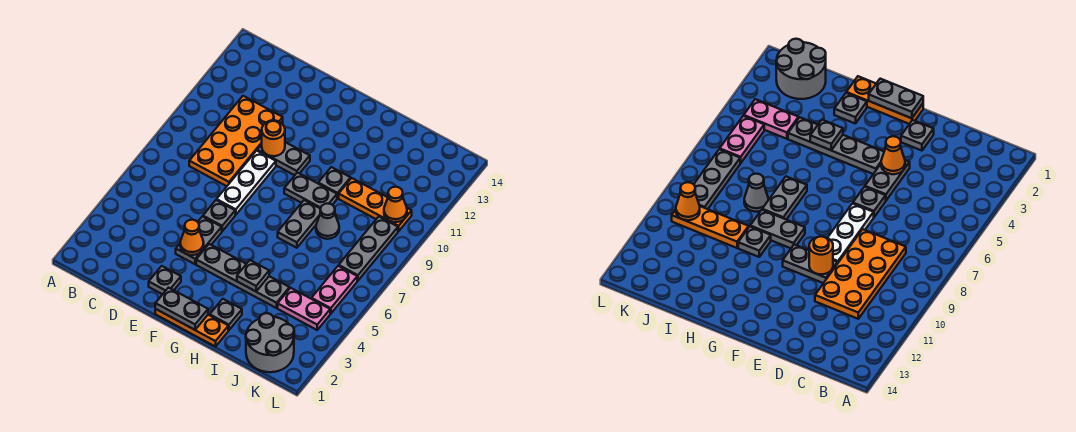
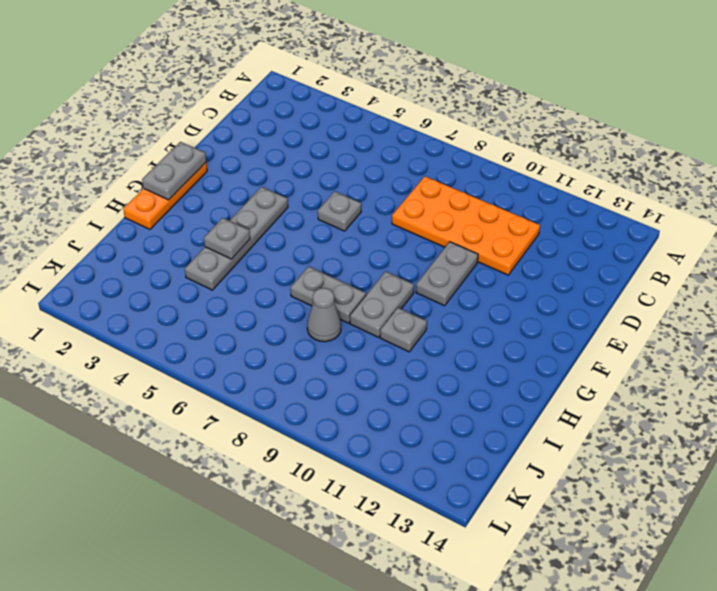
none -> grey 1x1 plate [149,266,181,294]
none -> grey 1x2 plate [176,216,222,264]
none -> white 1x3 plate [217,151,276,215]

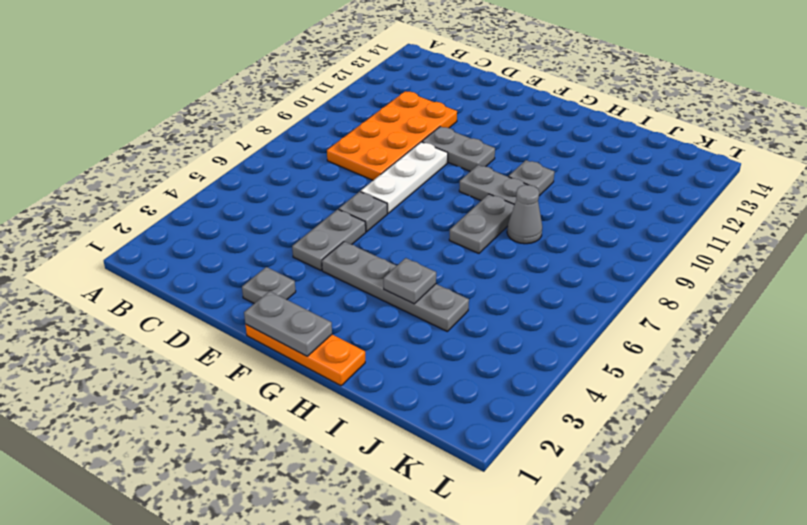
none -> grey 1x1 plate [210,299,242,330]
none -> orange 1x3 plate [339,178,412,231]
none -> grey 2x2 round brick [246,313,294,372]

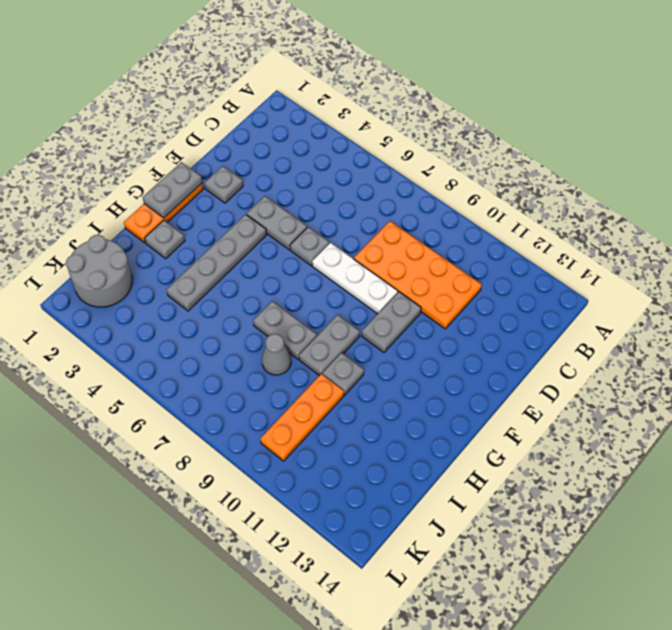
none -> pink 1x2 plate [278,288,330,330]
none -> pink 1x2 plate [312,266,357,314]
none -> grey 1x3 plate [339,217,398,281]

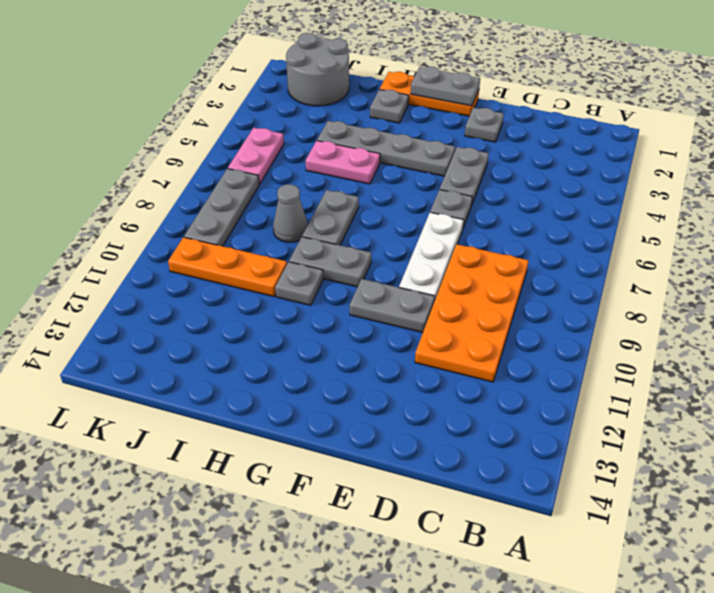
pink 1x2 plate [306,141,380,184] -> pink 1x2 plate moved to [278,288,330,330]
none -> orange 1x1 cone [180,220,204,255]
none -> orange 1x1 round brick [262,120,285,156]
none -> grey 1x1 plate [237,260,269,291]

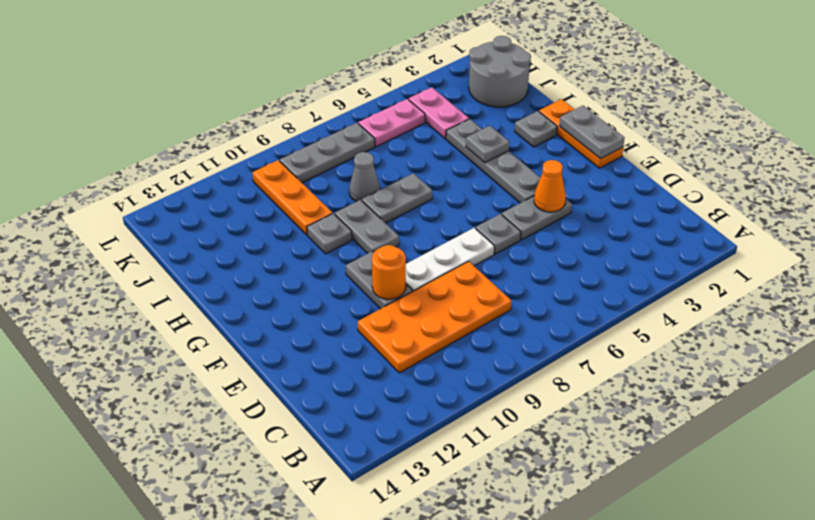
none -> grey 1x1 plate [149,266,181,294]
none -> orange 1x1 cone [384,187,407,222]

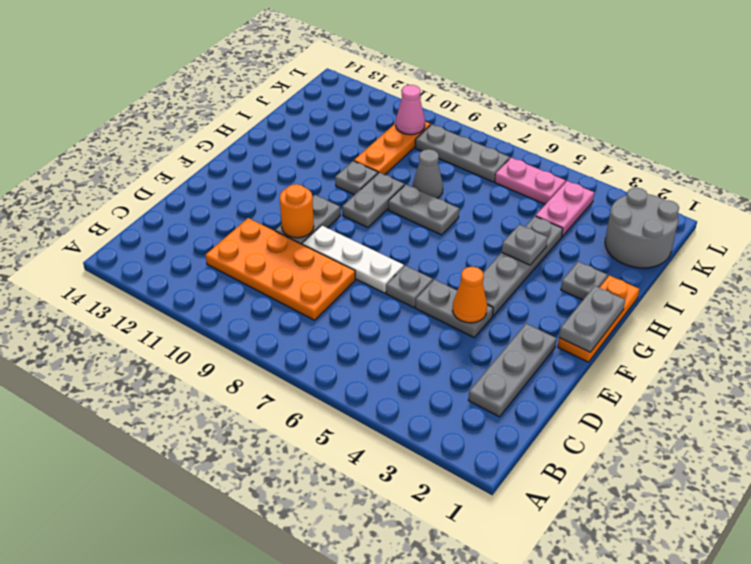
grey 1x3 plate [468,324,556,417] -> grey 1x1 plate [149,266,181,294]
pink 1x1 cone [396,85,425,135] -> orange 1x1 cone [384,187,407,222]

